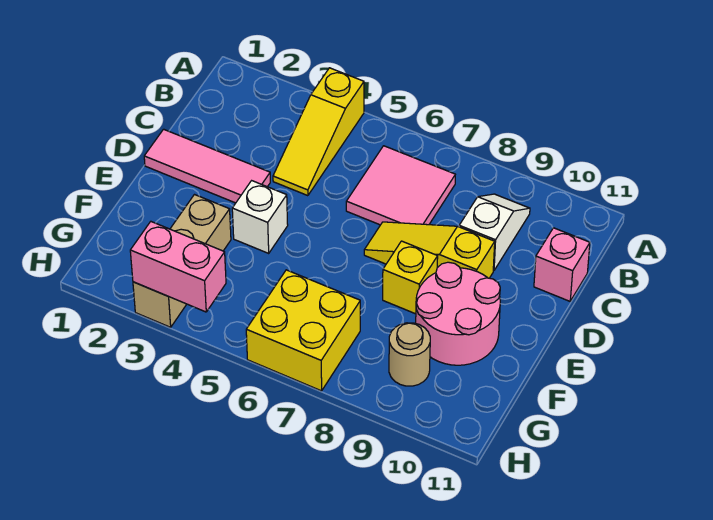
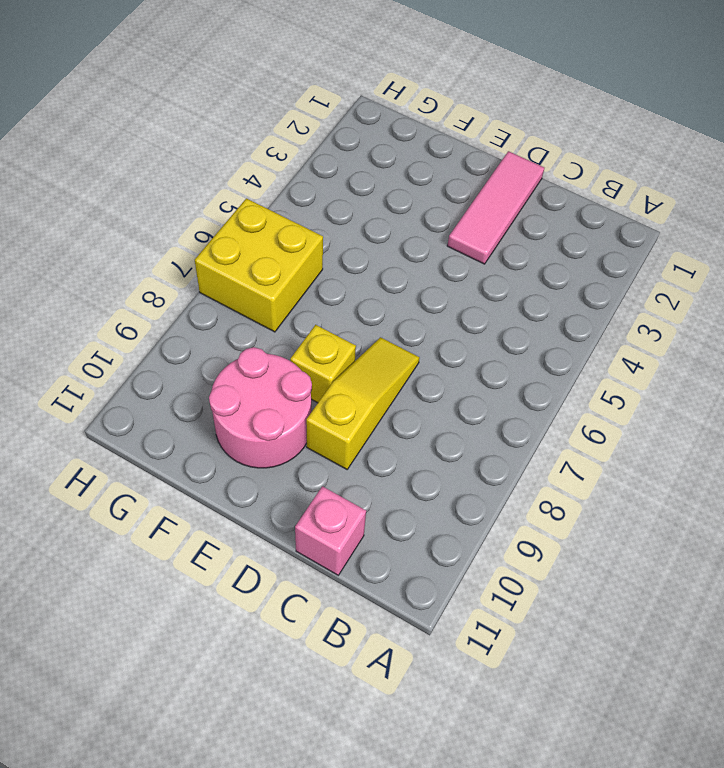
none -> yellow 1x3 slope [273,68,364,196]
none -> pink 2x2 tile [346,146,455,225]
none -> white 1x2 slope [459,194,530,271]

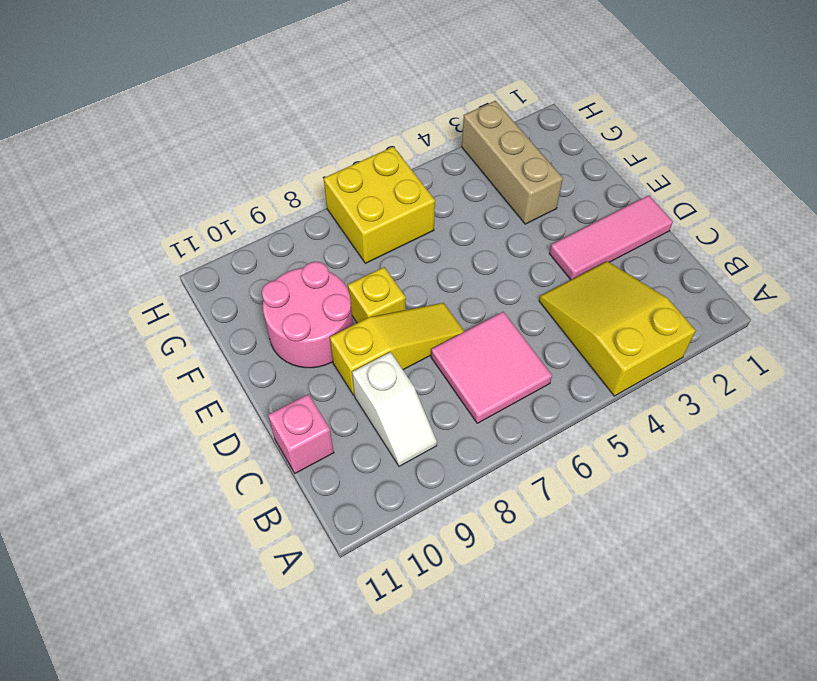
yellow 2x3 slope [539,261,696,396] -> yellow 1x3 slope [273,68,364,196]
none -> white 1x1 brick [232,181,288,253]
none -> tan 1x1 round brick [389,323,430,386]
none -> pink 1x2 brick [130,222,226,312]

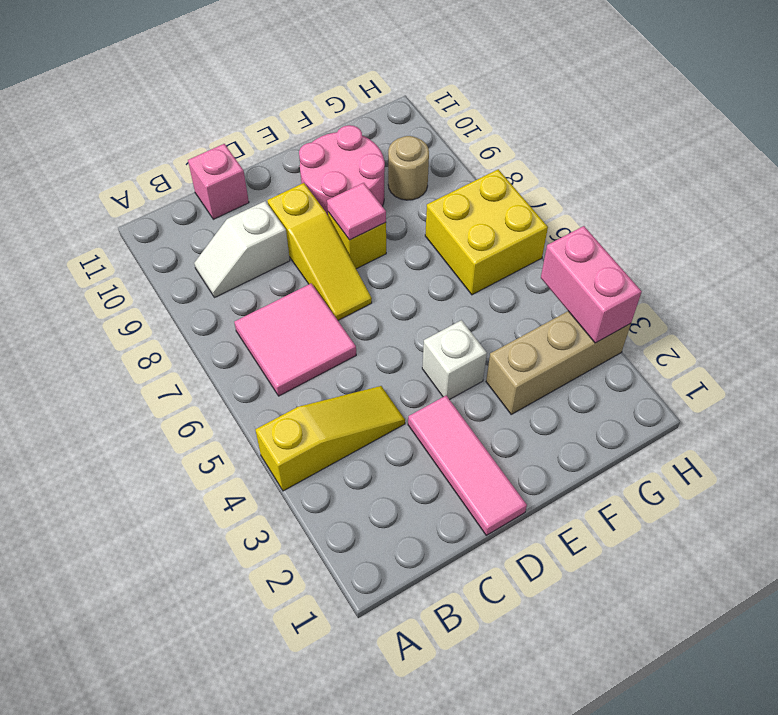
pink 1x1 tile [327,183,386,240] -> none

